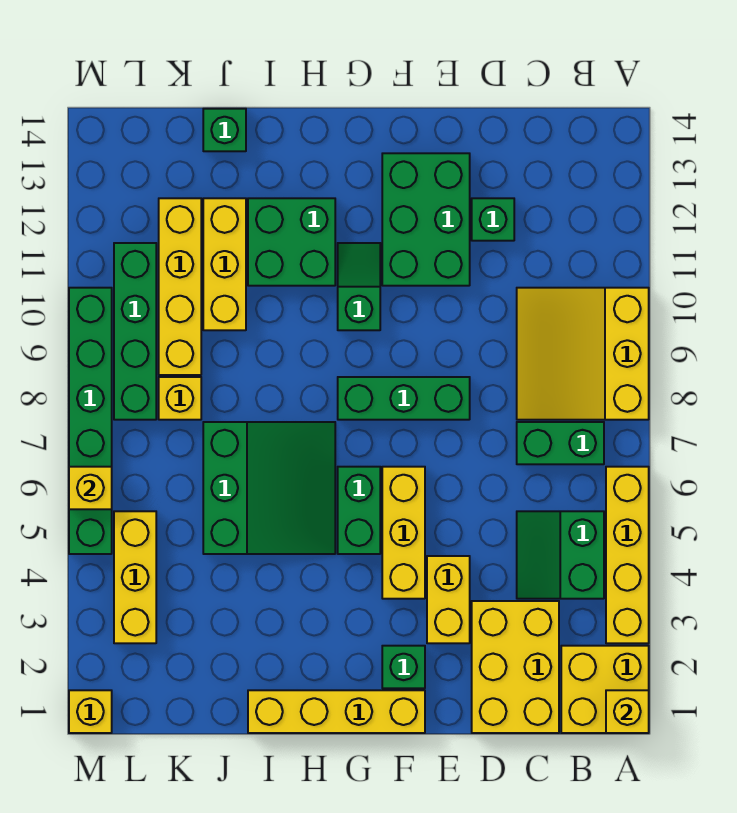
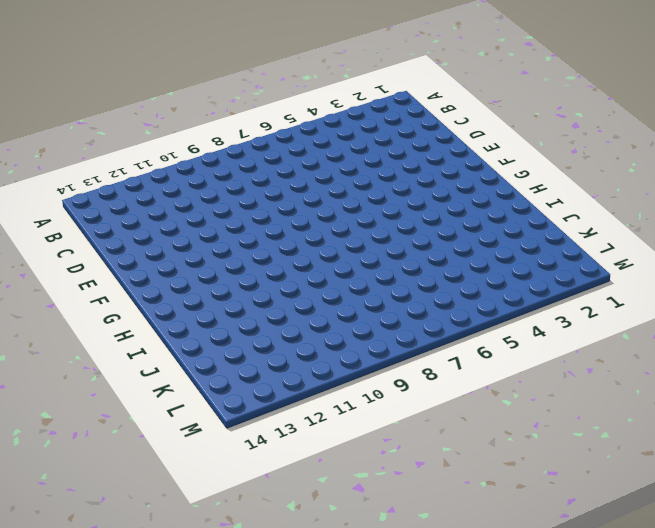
none -> yellow 2x2 brick [561,646,649,733]
none -> yellow 1x4 brick [606,467,649,643]
none -> yellow 3x3 slope [517,288,649,420]

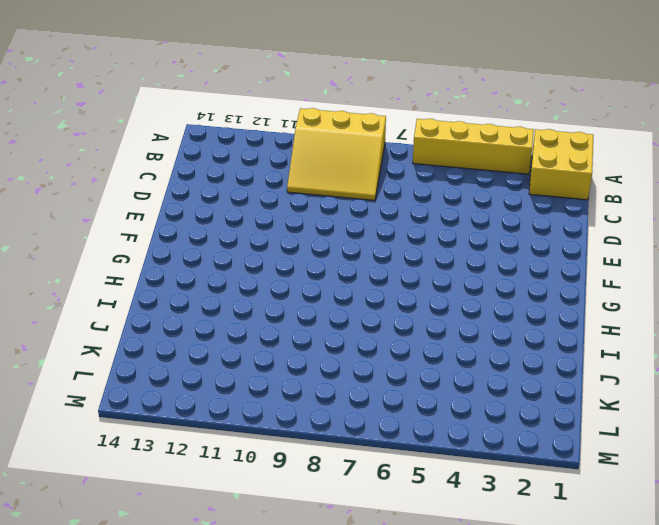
none -> green 2x2 slope [517,511,604,599]
none -> green 1x2 brick [517,422,604,464]
none -> yellow 2x3 brick [472,601,559,733]

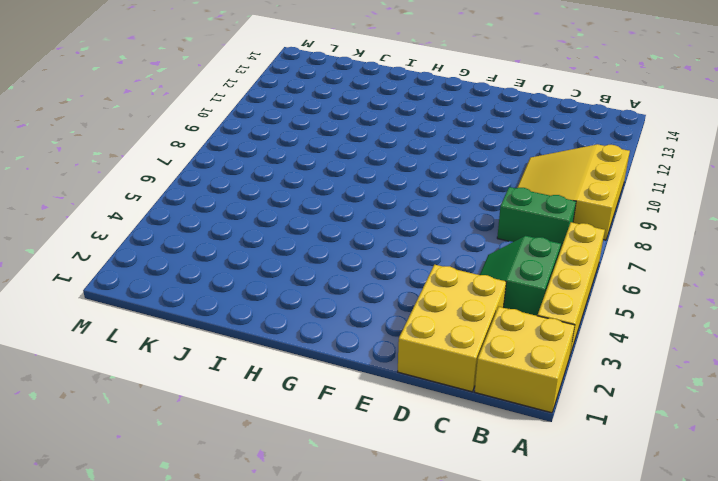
none -> green 1x1 brick [472,198,514,241]
none -> yellow 1x2 brick [427,556,470,643]
none -> green 1x3 brick [338,377,470,420]

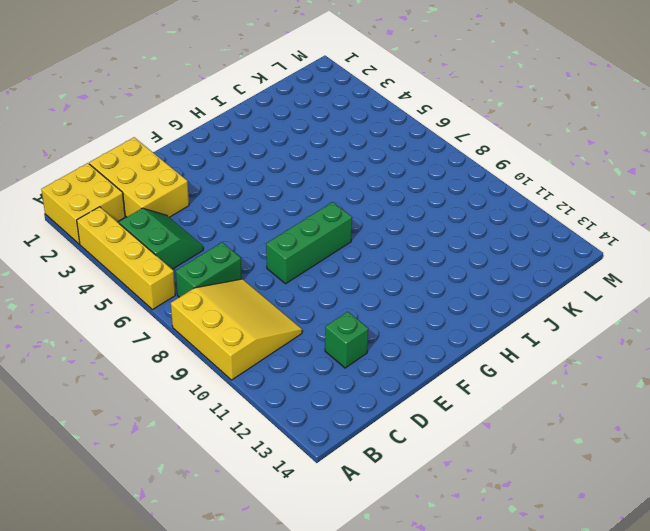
none -> yellow 1x2 brick [427,556,470,643]
none -> green 2x3 brick [382,153,470,286]
none -> yellow 1x4 brick [248,690,425,733]

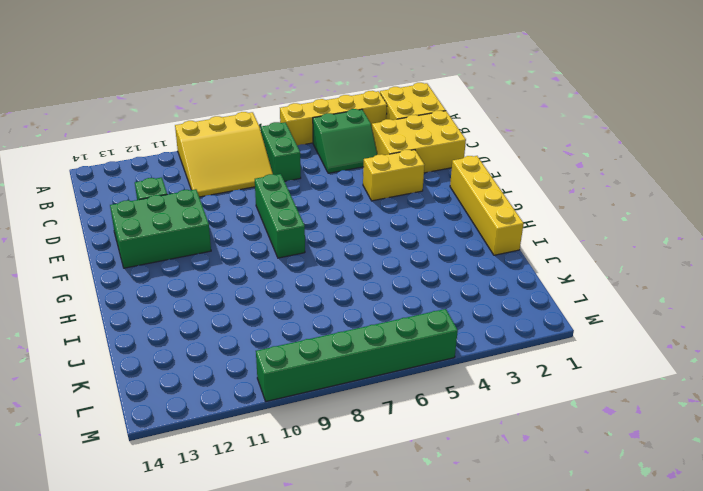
none -> green 1x1 brick [382,646,425,688]
none -> yellow 1x3 brick [382,467,425,599]
none -> green 1x2 brick [338,467,380,554]

